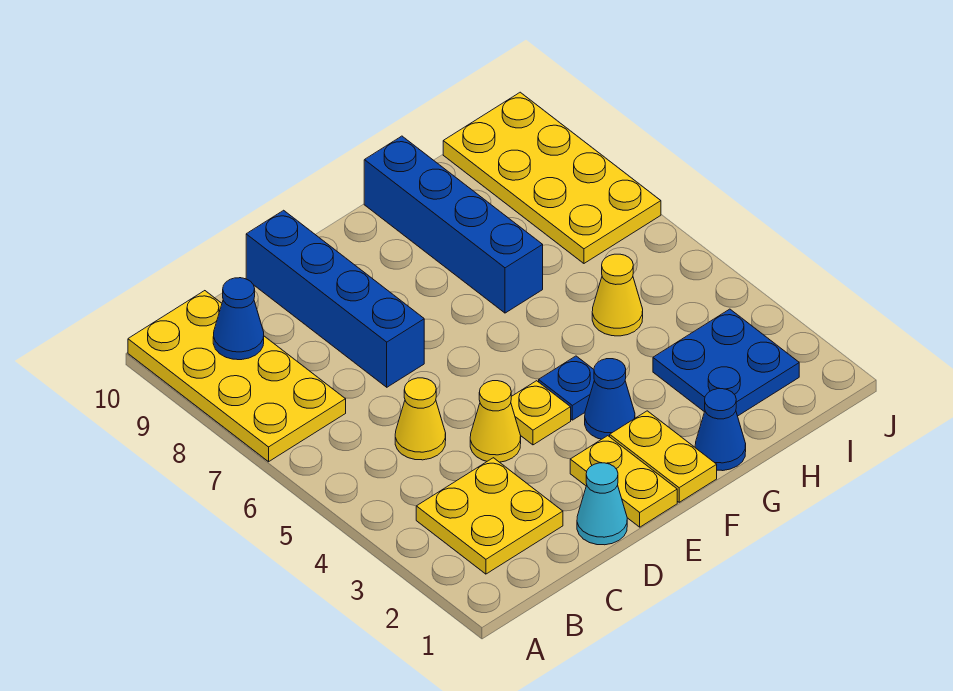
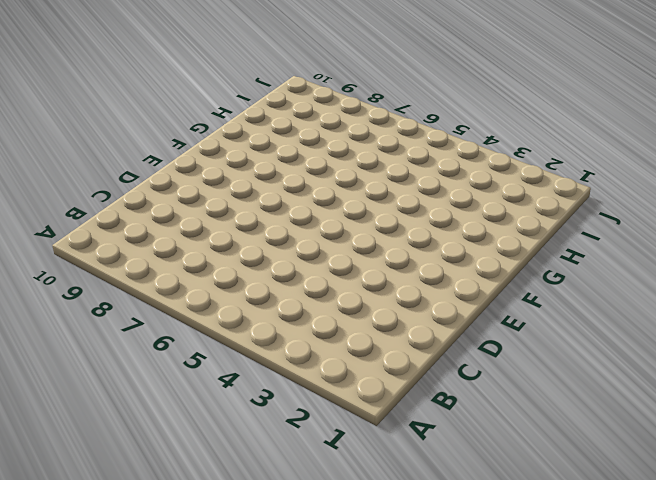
none -> yellow 2x4 plate [128,291,346,462]
none -> yellow 2x2 plate [416,458,563,574]
none -> yellow 1x1 cone [395,378,446,460]

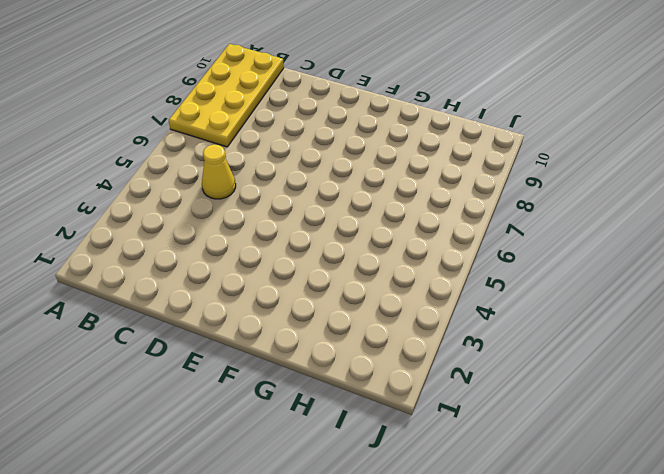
none -> yellow 2x2 plate [416,458,563,574]
none -> cyan 1x1 cone [577,463,627,545]
none -> yellow 1x1 cone [470,381,521,462]

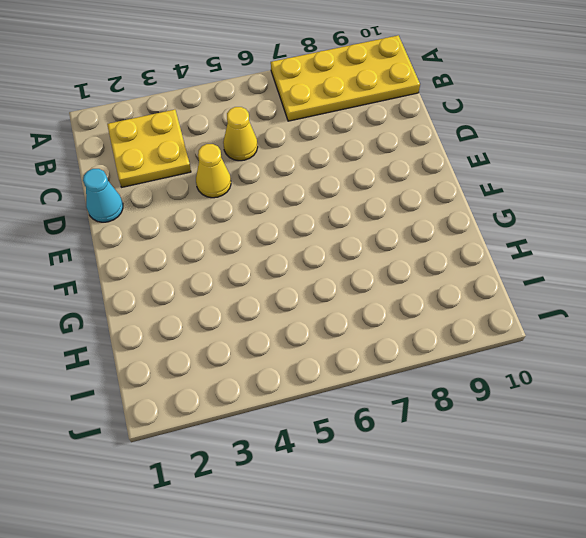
none -> blue 1x4 brick [246,210,424,387]
none -> yellow 1x2 plate [570,436,677,527]
none -> yellow 1x1 plate [511,381,571,445]

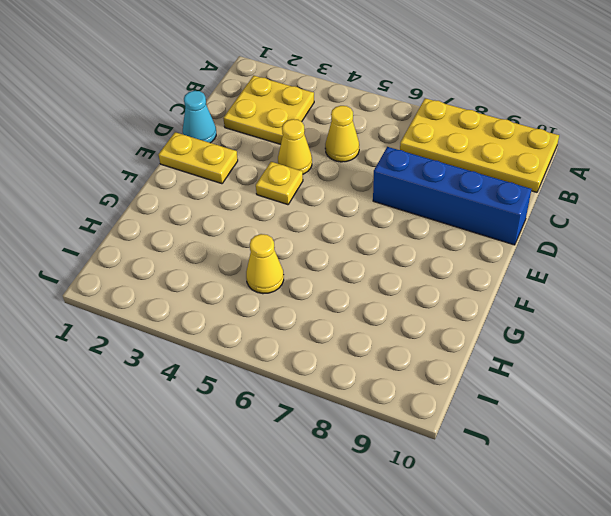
none -> yellow 1x2 plate [610,411,717,502]
none -> blue 1x1 cone [585,359,635,439]
none -> blue 1x1 plate [539,356,594,420]

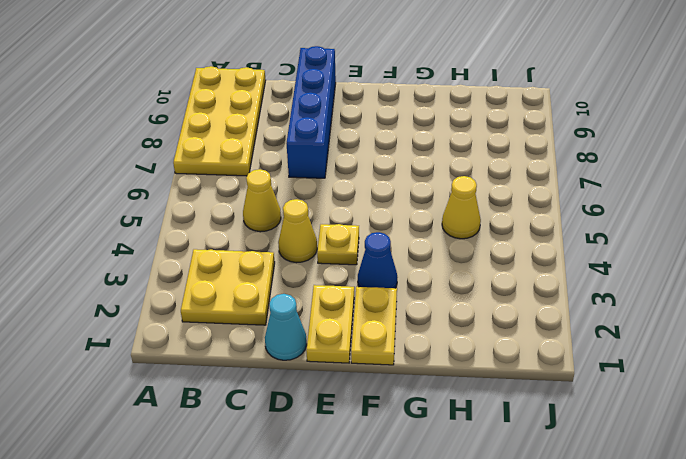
none -> blue 1x1 plate [539,356,594,420]
none -> blue 1x1 cone [695,389,746,471]
none -> blue 1x4 brick [364,136,543,313]

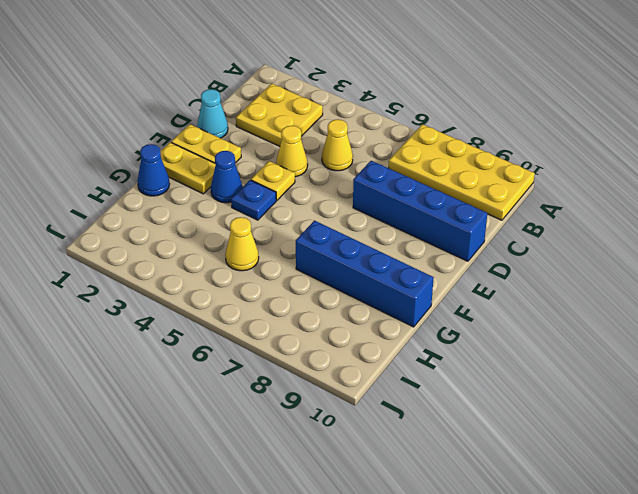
none -> blue 2x2 plate [653,309,799,416]
none -> yellow 2x4 plate [443,92,661,263]
none -> blue 1x1 cone [213,278,264,360]

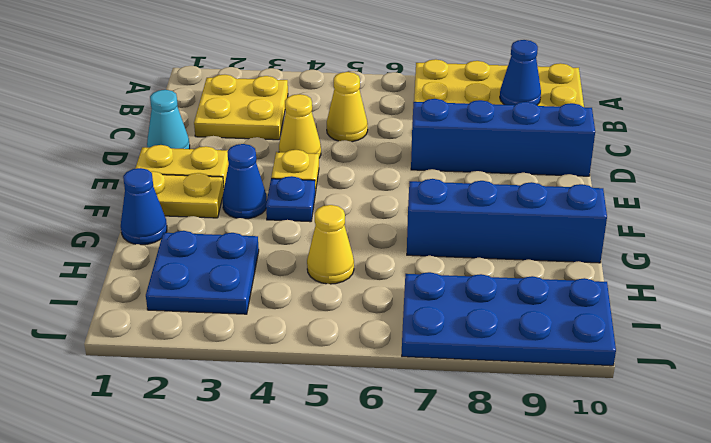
blue 2x4 plate [402,272,616,366] -> yellow 2x4 plate [443,92,661,263]

